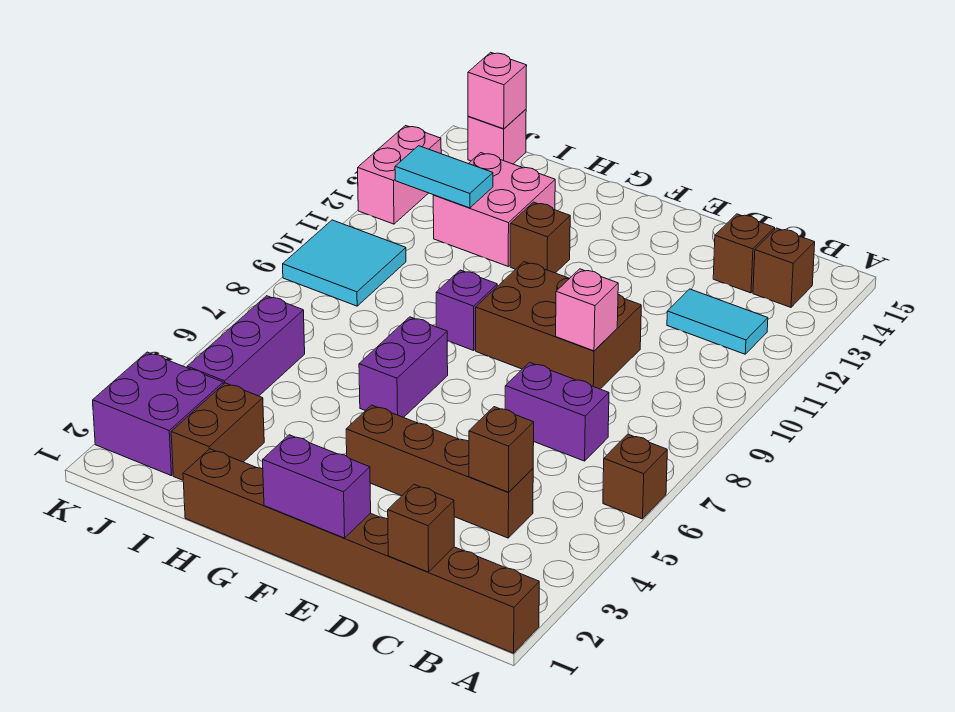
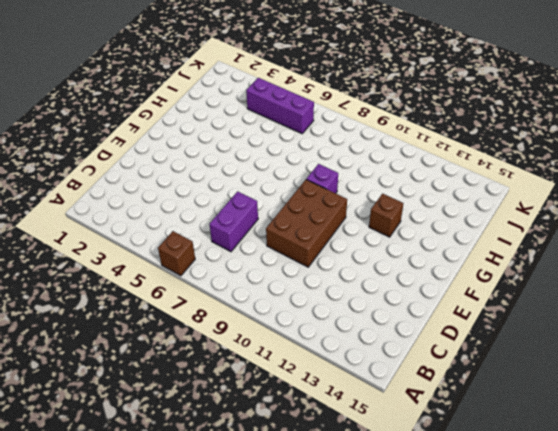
none -> brown 1x8 brick [183,449,539,653]
none -> cyan 1x2 tile [667,289,768,354]
none -> brown 1x1 brick [753,228,815,307]

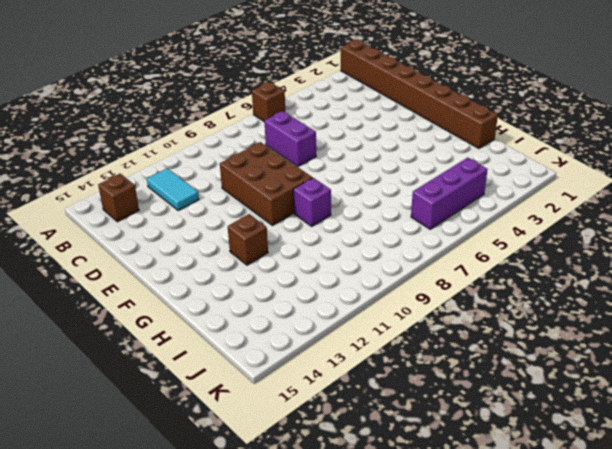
none -> brown 1x4 brick [346,405,533,538]
none -> brown 1x1 brick [713,214,775,293]
none -> purple 1x2 brick [359,317,448,418]

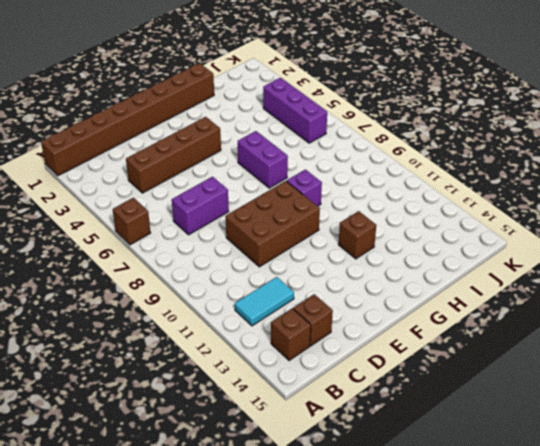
none -> pink 2x2 brick [433,153,555,266]
none -> brown 1x2 brick [171,383,264,480]
none -> purple 2x2 brick [93,352,223,476]

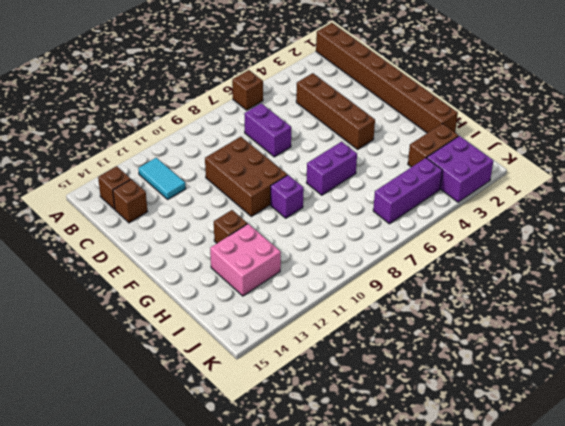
none -> cyan 2x2 tile [283,220,406,306]
none -> pink 1x1 brick [468,109,526,164]
none -> pink 1x2 brick [358,126,441,224]

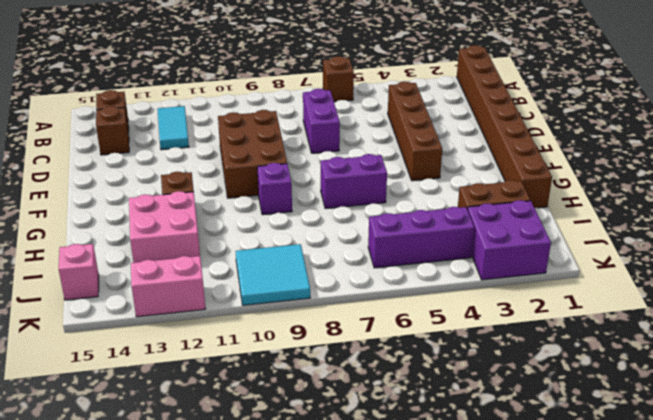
none -> brown 1x1 brick [388,485,454,572]
none -> brown 1x1 brick [469,407,534,492]
none -> pink 1x1 brick [556,269,618,351]

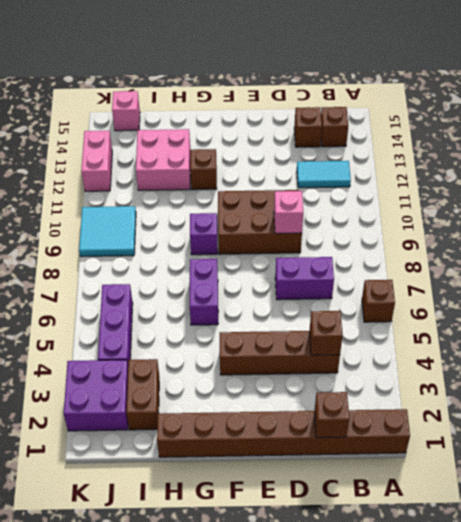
none -> purple 1x2 brick [263,435,371,538]
none -> cyan 1x2 tile [395,146,493,208]
none -> pink 1x1 brick [468,52,527,129]

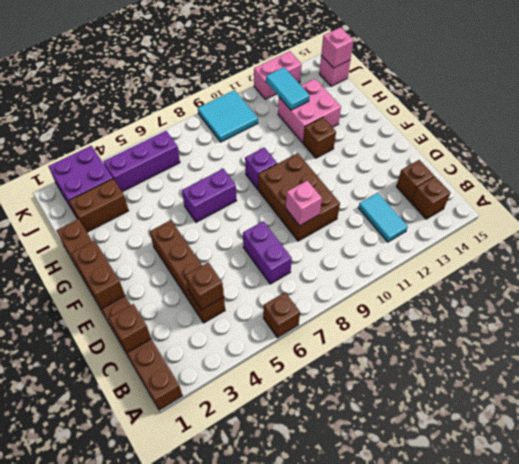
brown 1x2 brick [71,241,125,308] -> purple 1x2 brick [263,435,371,538]

